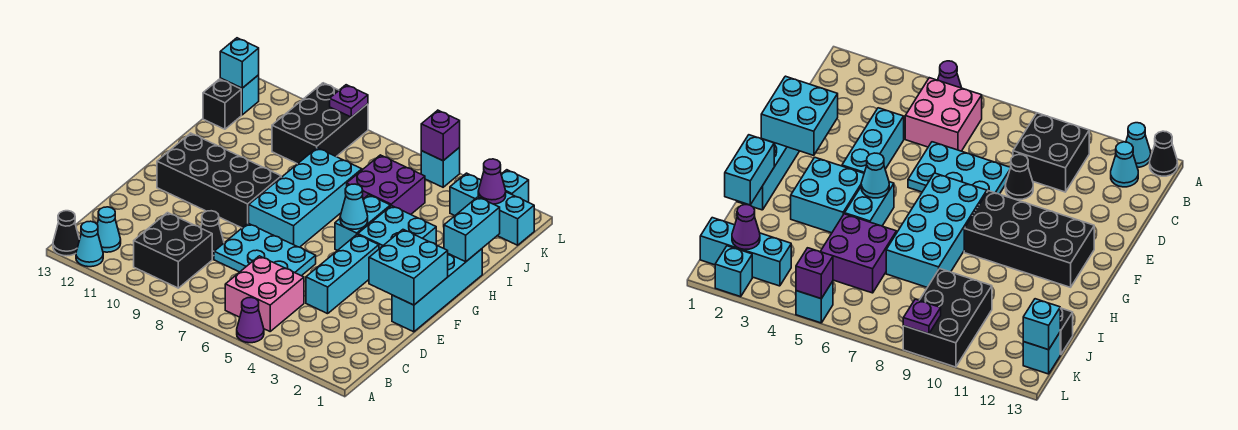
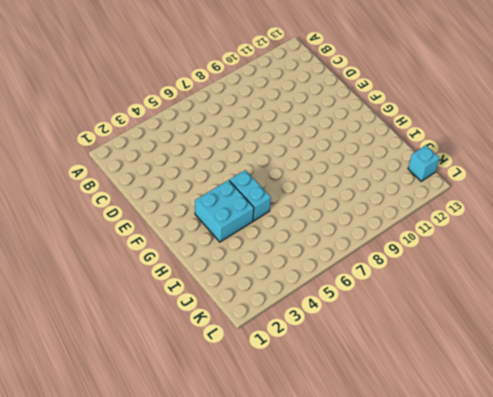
none -> purple 1x1 cone [237,298,264,343]
none -> cyan 1x1 cone [76,221,103,267]
none -> black 1x1 cone [53,211,80,256]

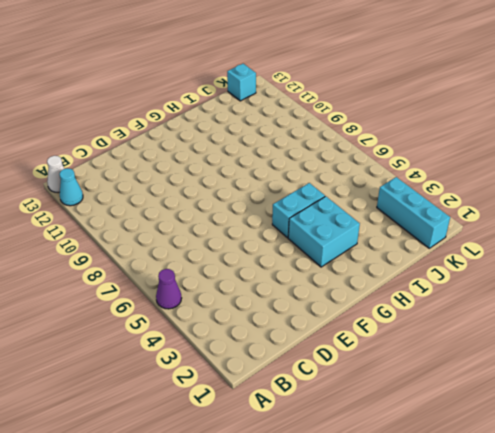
white 1x1 cone [47,156,64,193] -> black 1x1 cone [53,211,80,256]
none -> pink 2x2 brick [225,256,304,331]
none -> black 2x2 brick [134,213,212,288]
none -> cyan 1x1 cone [97,207,121,252]

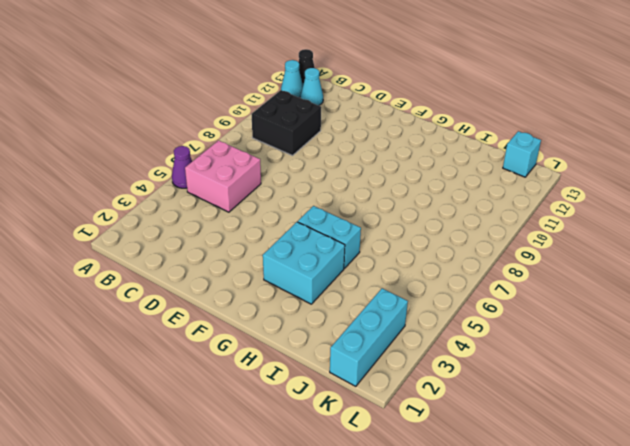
none -> cyan 1x3 brick [306,234,379,314]
none -> cyan 2x3 plate [214,223,316,276]
none -> black 1x1 cone [201,211,224,256]

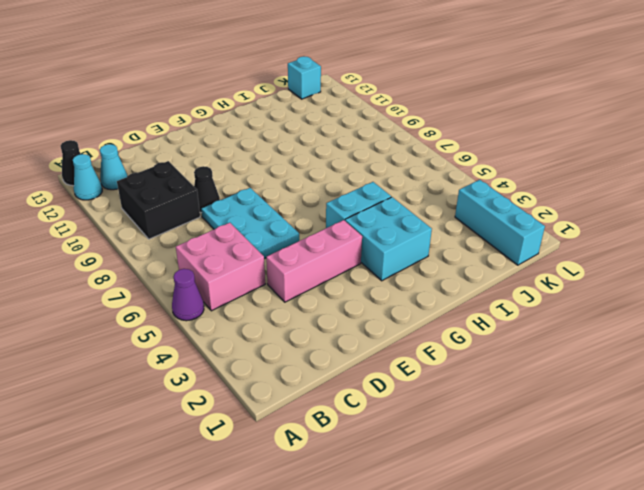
pink 1x3 brick [266,220,362,302] -> cyan 1x3 brick [306,234,379,314]
none -> cyan 1x4 brick [392,249,482,332]
none -> cyan 2x4 brick [249,148,362,247]
none -> black 2x4 brick [157,133,281,228]

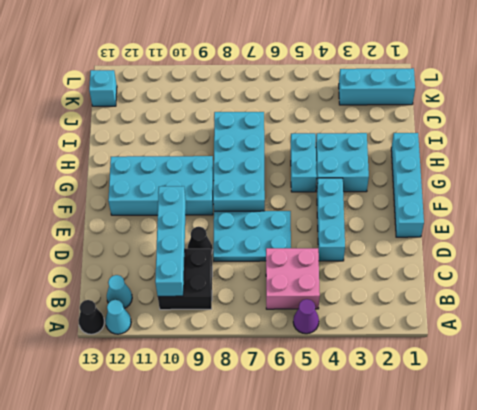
cyan 1x4 brick [155,186,186,296] -> none
cyan 2x4 brick [108,156,214,215] -> black 2x4 brick [157,133,281,228]
none -> purple 2x2 brick [347,155,425,214]
none -> black 2x3 brick [272,83,368,164]
none -> black 1x1 brick [203,79,241,129]

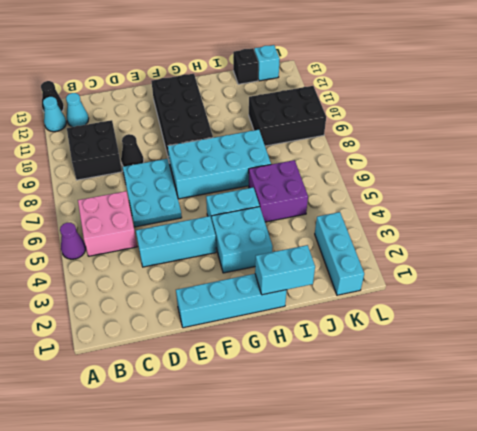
none -> cyan 1x1 brick [501,170,529,202]
none -> cyan 1x1 brick [421,147,460,187]
none -> cyan 2x2 brick [369,230,448,305]

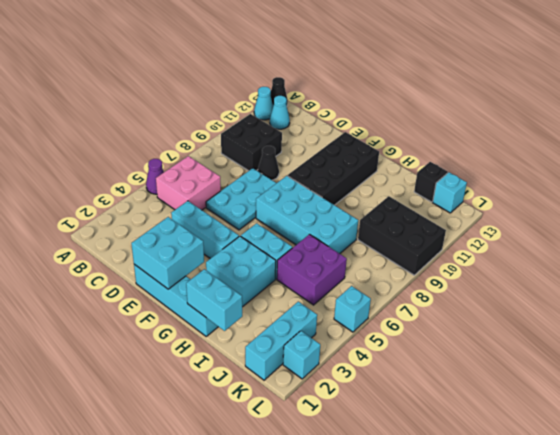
none -> cyan 1x1 cone [340,184,368,229]
none -> purple 1x1 cone [478,159,506,204]
none -> cyan 1x1 brick [220,38,259,88]

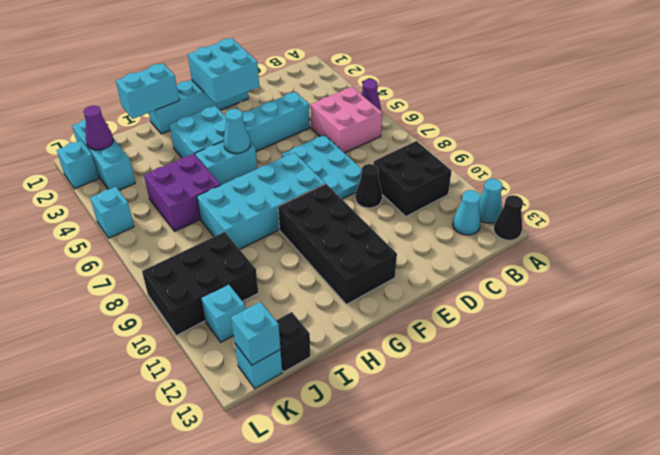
cyan 1x1 brick [201,284,245,342] -> none
none -> purple 1x1 brick [421,110,460,161]
none -> purple 1x1 plate [330,85,368,117]

